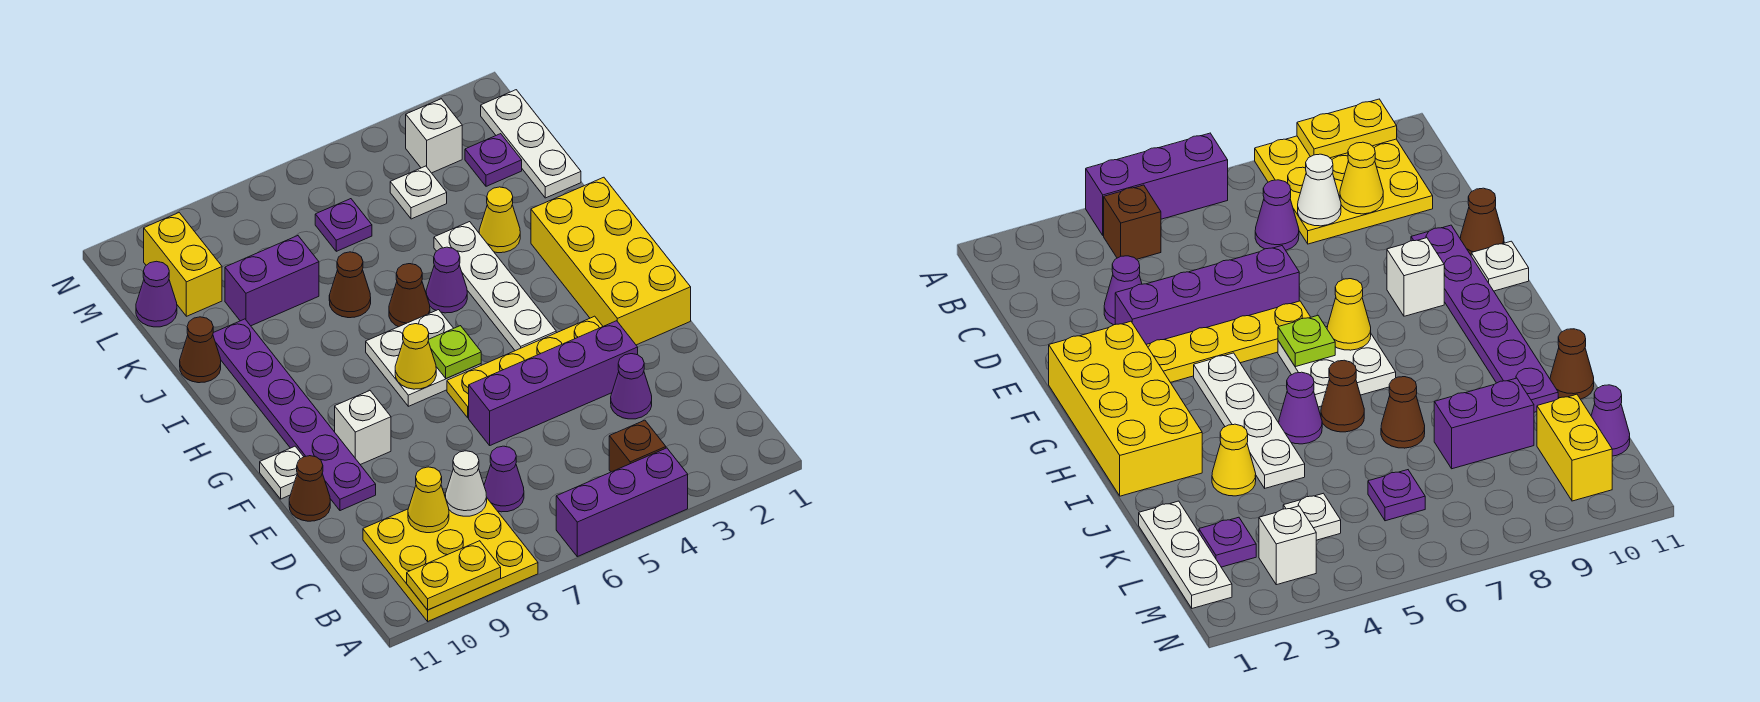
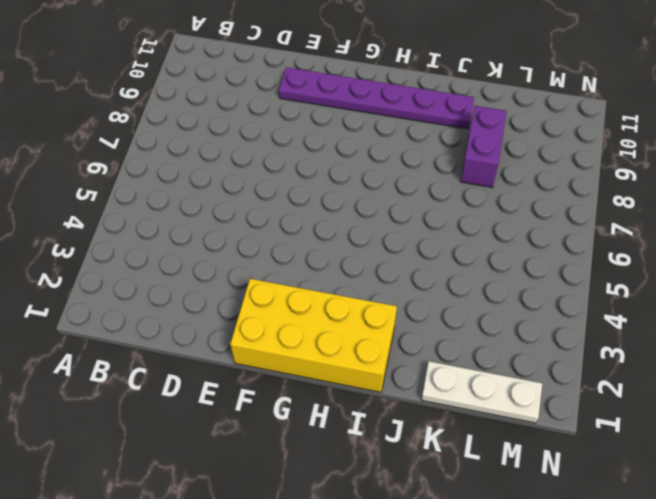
none -> purple 1x3 brick [556,448,688,557]
none -> yellow 3x3 plate [363,493,538,621]
none -> brown 1x1 brick [609,420,666,472]
none -> purple 1x1 cone [484,446,524,512]

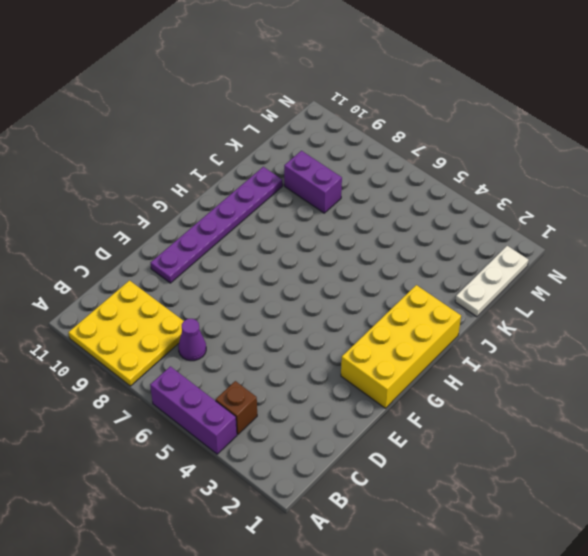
none -> purple 1x1 cone [611,354,652,419]
none -> purple 1x4 brick [469,321,638,445]
none -> brown 1x1 cone [289,456,330,521]
none -> yellow 1x4 plate [447,316,603,418]

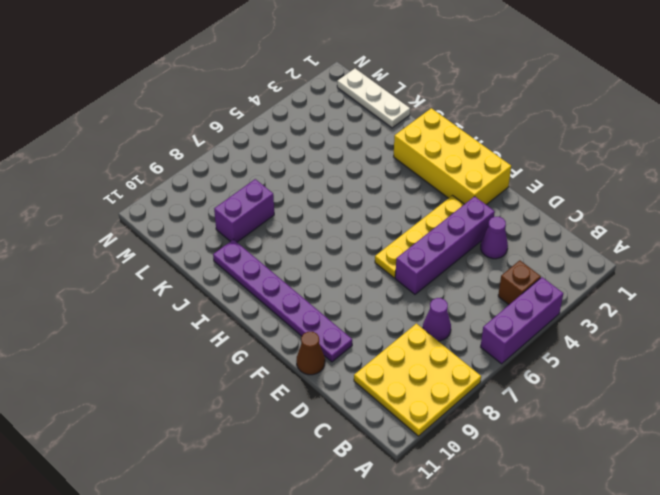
none -> white 1x1 brick [335,391,391,465]
none -> white 1x1 plate [260,446,304,499]
none -> white 1x4 plate [434,222,556,351]
none -> white 2x2 plate [366,310,481,406]

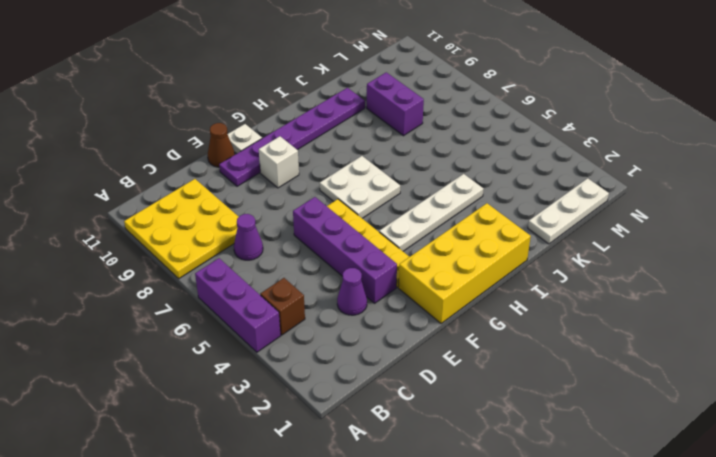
none -> purple 1x1 cone [426,247,467,313]
none -> brown 1x1 cone [389,264,430,327]
none -> yellow 1x1 cone [479,187,520,253]
none -> brown 1x1 cone [329,252,371,318]

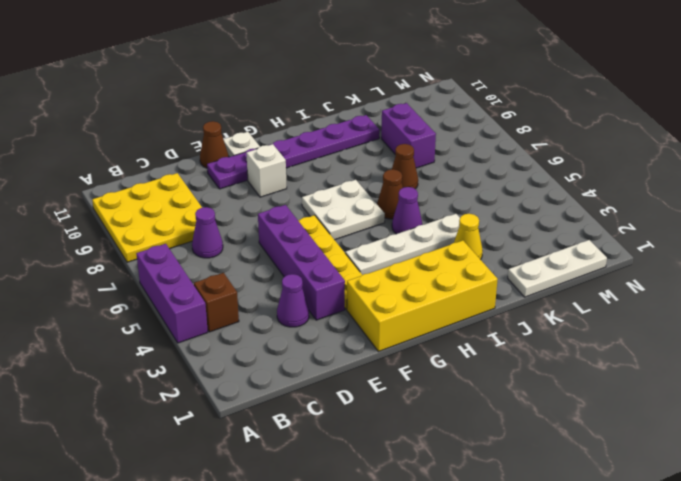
none -> brown 1x1 cone [180,317,221,383]
none -> purple 1x1 plate [465,134,522,186]
none -> white 1x1 plate [390,166,447,219]
none -> purple 1x1 plate [315,199,372,251]

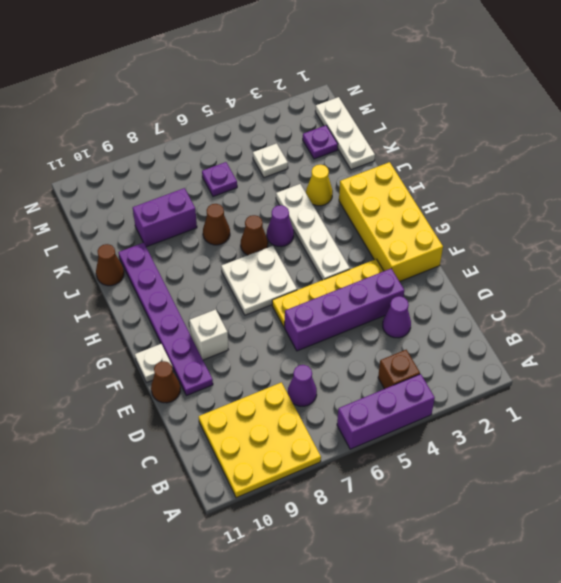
none -> yellow 1x2 brick [144,213,222,316]
none -> purple 1x1 cone [136,261,177,327]
none -> white 1x1 brick [406,99,462,173]
none -> yellow 1x2 plate [407,541,501,610]

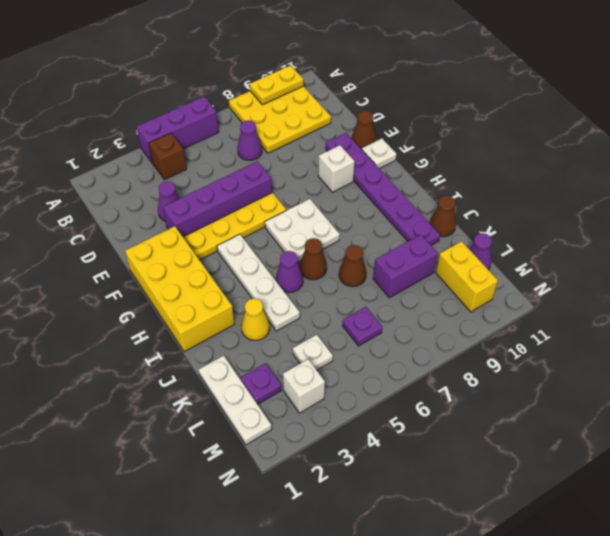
none -> white 1x1 cone [445,451,487,516]
none -> yellow 1x1 cone [408,467,449,533]
none -> lime 1x1 plate [428,326,481,379]
none -> yellow 1x1 cone [395,324,436,389]

